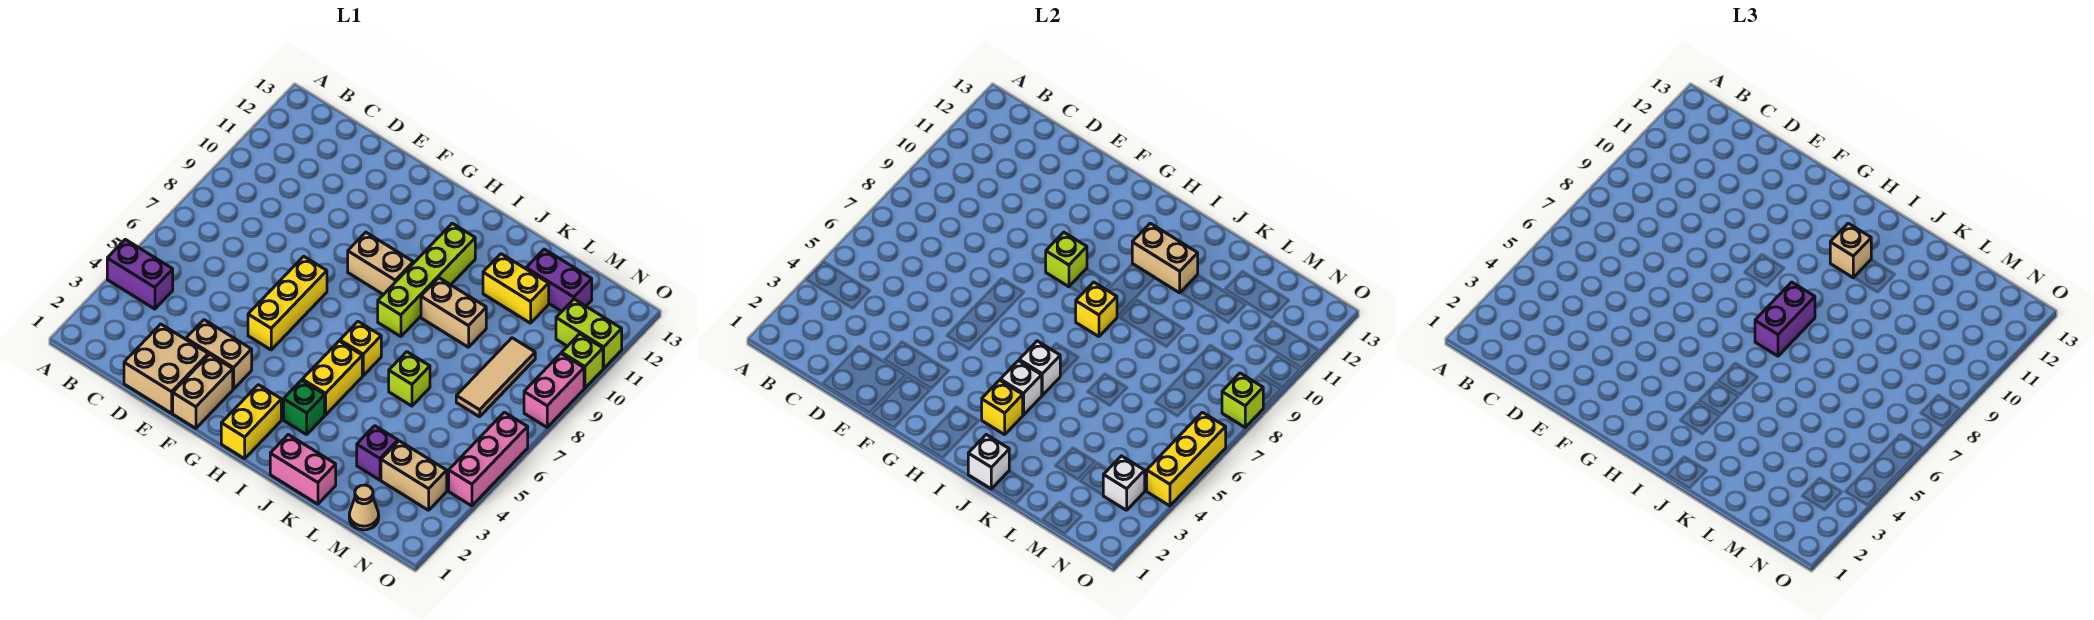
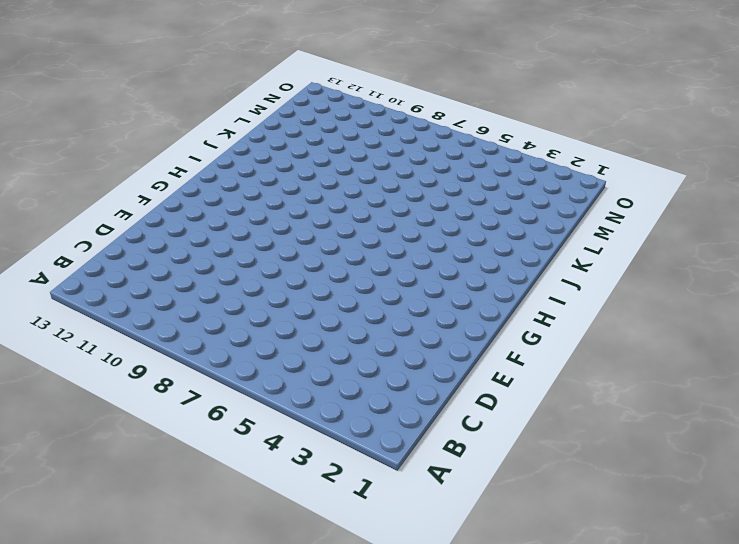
none -> purple 1x2 brick [107,239,173,309]
none -> tan 2x2 brick [124,324,208,413]
none -> tan 1x2 brick [186,320,252,389]
none -> tan 1x2 brick [173,354,233,428]

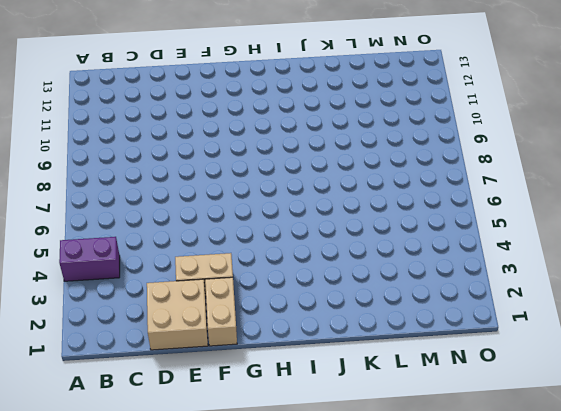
none -> yellow 1x3 brick [248,256,327,350]
none -> tan 1x2 brick [348,232,413,295]
none -> yellow 1x2 brick [221,385,281,459]
none -> green 1x1 brick [284,380,325,435]

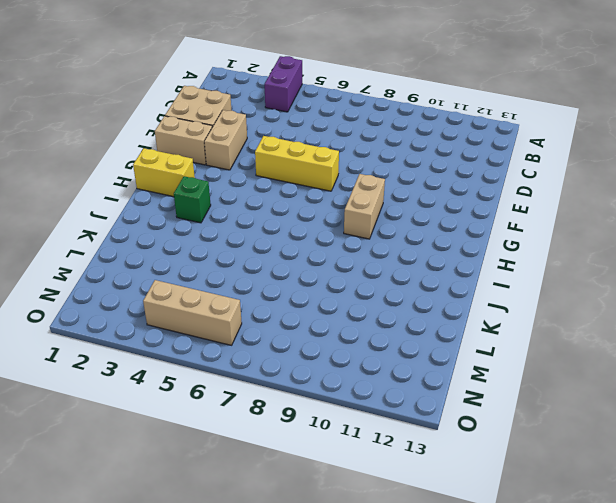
tan 1x3 brick [143,280,242,345] -> none
none -> yellow 1x2 brick [302,341,362,415]
none -> yellow 1x1 brick [340,322,381,376]
none -> lime 1x4 brick [378,223,475,337]
none -> pink 1x2 brick [270,435,336,504]

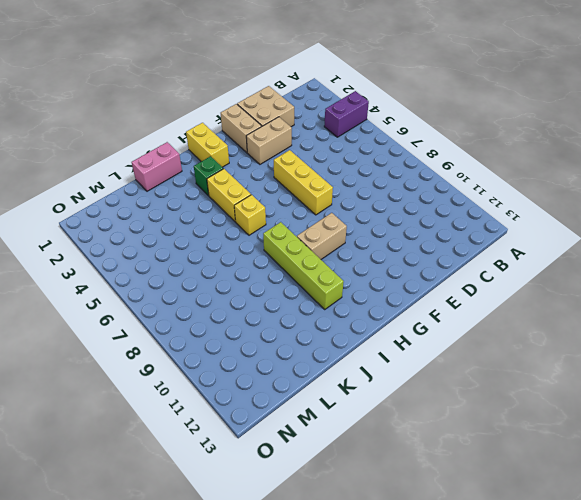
none -> tan 1x2 brick [421,278,486,347]
none -> lime 1x1 brick [389,352,430,406]
none -> yellow 1x2 brick [483,254,549,323]
none -> purple 1x1 brick [357,426,398,480]

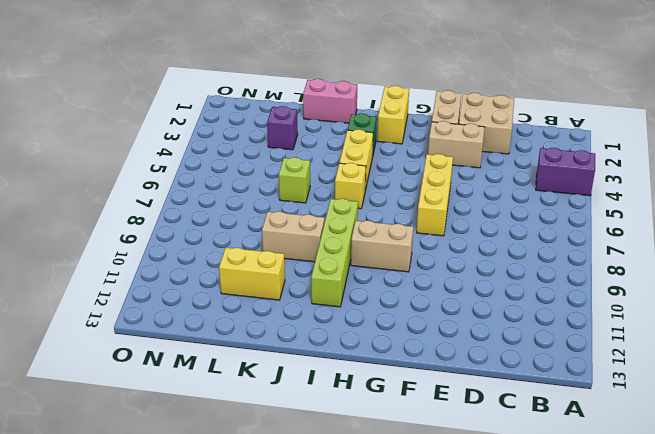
none -> purple 1x2 brick [526,249,592,311]
none -> tan 1x1 cone [349,485,379,530]
none -> tan 1x2 brick [381,441,447,510]
none -> tan 1x3 tile [456,338,535,417]

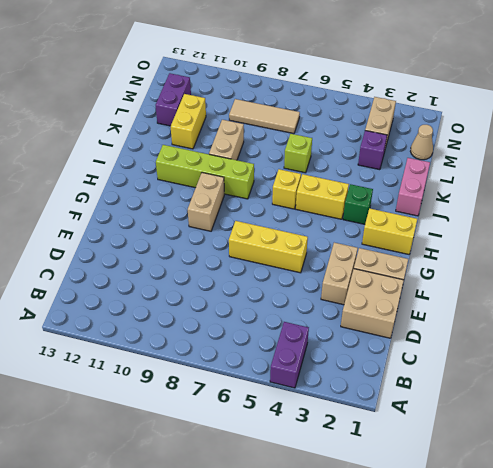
none -> lime 1x2 brick [556,299,622,368]
none -> pink 1x3 brick [449,412,528,506]
none -> pink 1x2 brick [524,354,584,427]
none -> lime 1x1 brick [562,334,603,388]

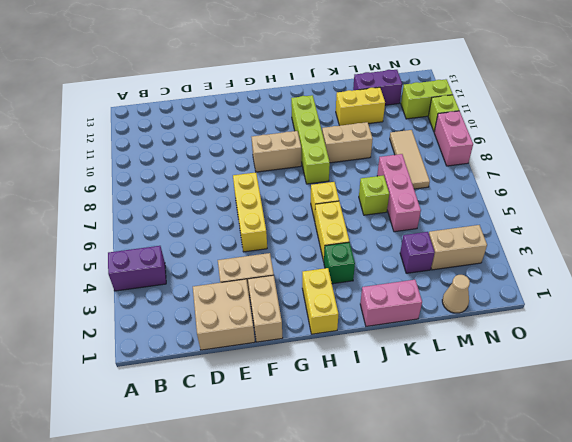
pink 1x3 brick [377,154,421,232] -> pink 1x3 brick moved to [449,412,528,506]
none -> lime 1x1 brick [1046,232,1087,287]
none -> yellow 1x1 brick [982,380,1023,435]
none -> white 1x1 brick [1000,361,1042,415]
none -> white 1x1 brick [1019,341,1060,395]

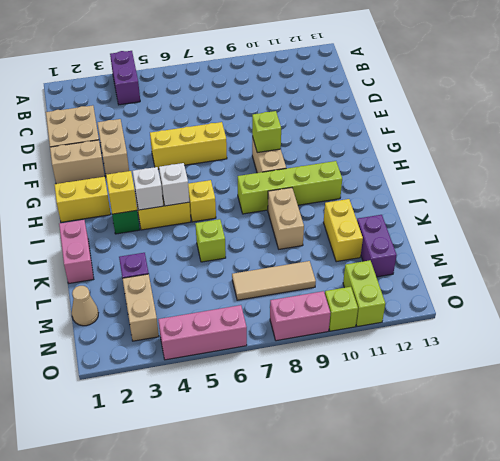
none -> yellow 1x1 brick [1076,282,1117,337]
none -> tan 1x2 brick [1132,223,1198,293]
none -> white 1x1 brick [968,435,1009,489]
none -> white 1x1 brick [1103,456,1145,510]

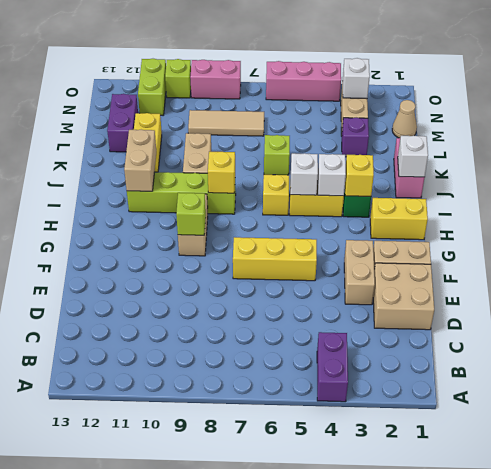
none -> yellow 1x3 brick [1147,412,1226,506]
none -> lime 1x1 brick [1222,373,1263,427]
none -> purple 1x2 brick [1755,282,1815,356]
none -> tan 1x1 brick [1830,223,1871,278]

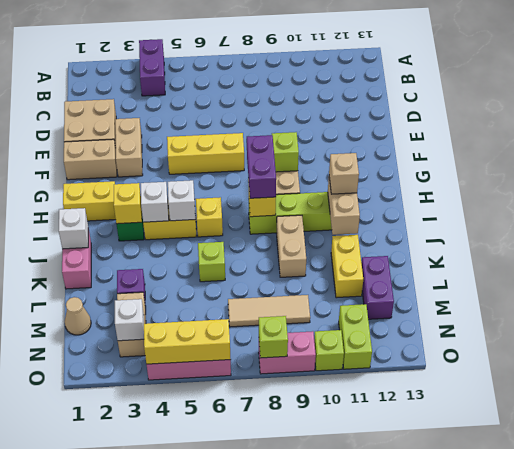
purple 1x2 brick [247,135,276,198] -> purple 1x2 brick turned to [1755,282,1815,356]

